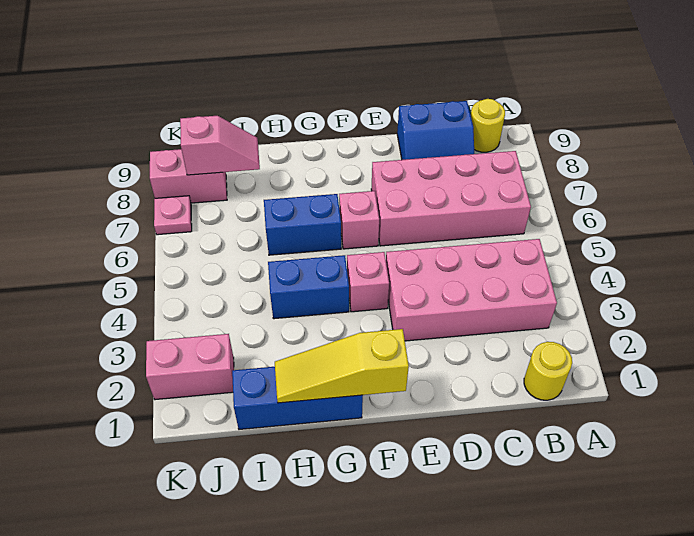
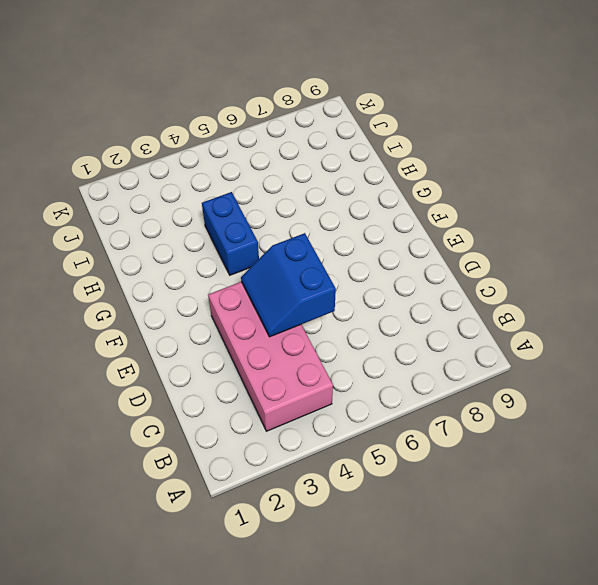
blue 2x2 slope [241,233,336,337] -> blue 2x2 slope moved to [397,101,474,160]
none -> yellow 1x1 round brick [524,342,572,400]
none -> pink 2x4 brick [371,151,531,246]
none -> yellow 1x1 round brick [471,99,505,152]

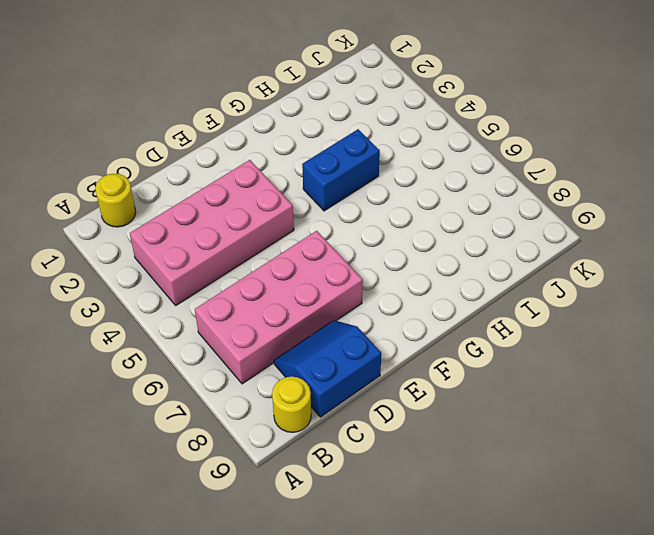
none -> pink 1x1 brick [347,252,389,312]
none -> pink 1x1 brick [339,191,379,249]
none -> blue 1x3 brick [232,367,363,429]

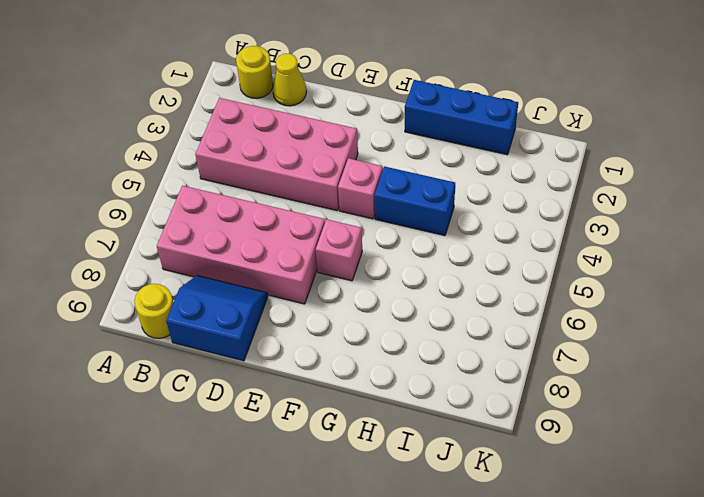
yellow 1x1 cone [273,54,306,106] -> none
none -> blue 1x2 brick [264,194,341,255]
none -> pink 1x2 brick [146,334,234,400]
none -> pink 1x2 brick [150,149,227,203]

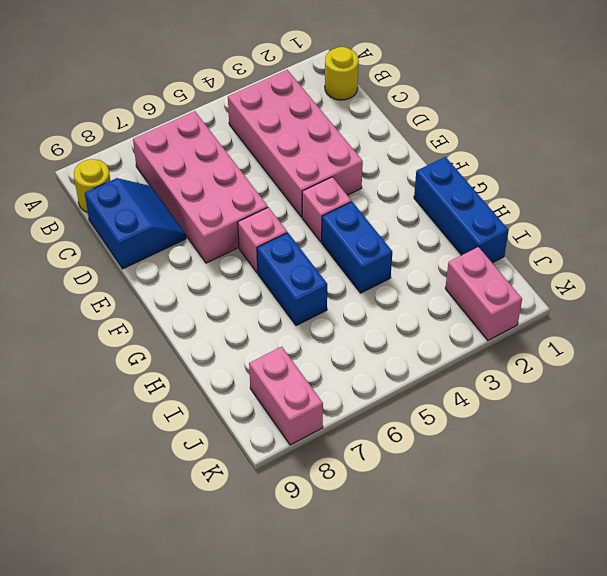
none -> pink 1x1 plate [154,196,192,235]
none -> yellow 1x3 slope [275,329,409,403]
none -> pink 1x2 slope [180,116,260,175]

